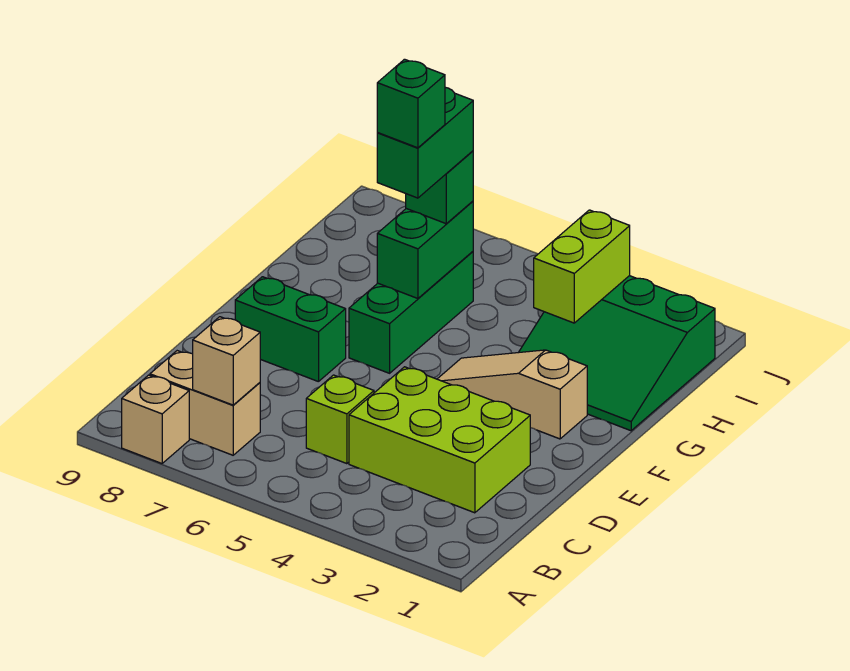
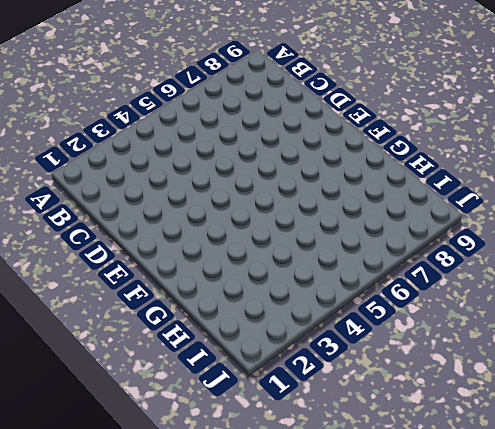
none -> tan 1x1 brick [122,375,189,463]
none -> tan 1x2 brick [150,351,260,455]
none -> lime 2x3 brick [349,367,530,513]

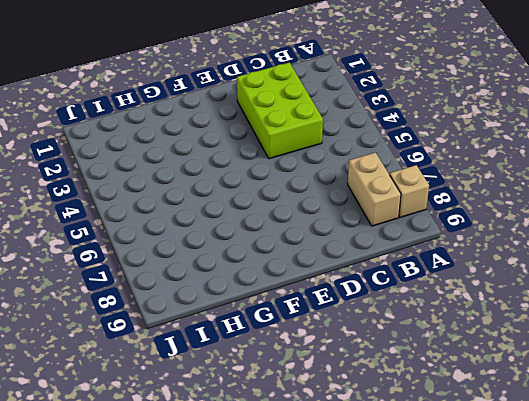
none -> lime 1x1 brick [306,375,374,464]
none -> green 1x2 brick [235,277,346,382]
none -> tan 1x3 slope [438,350,587,439]

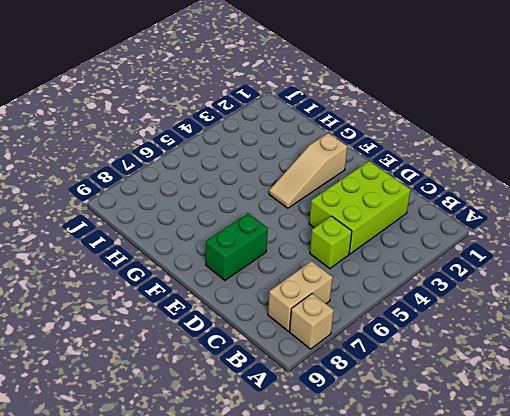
none -> green 1x3 brick [349,252,473,373]
none -> green 3x3 slope [518,276,715,431]
none -> tan 1x1 brick [193,317,260,405]

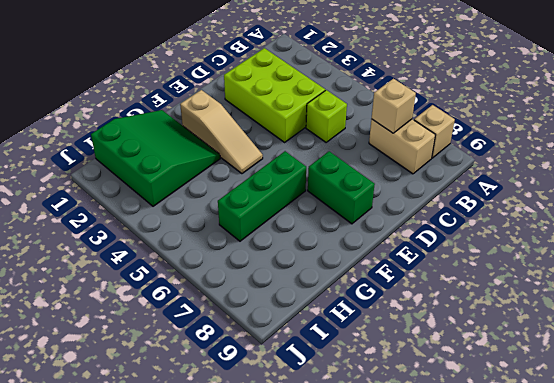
none -> green 1x2 brick [377,201,473,299]
none -> lime 1x2 brick [534,210,630,323]
none -> green 1x1 brick [406,151,473,224]

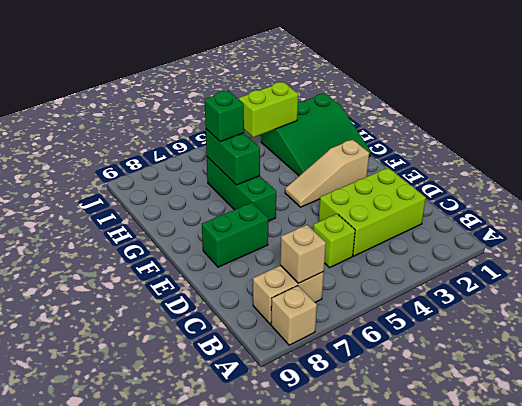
lime 1x2 brick [239,82,298,137] -> lime 1x2 brick turned to [534,210,630,323]
none -> green 1x2 brick [377,87,473,198]
none -> green 1x1 brick [377,59,445,148]

